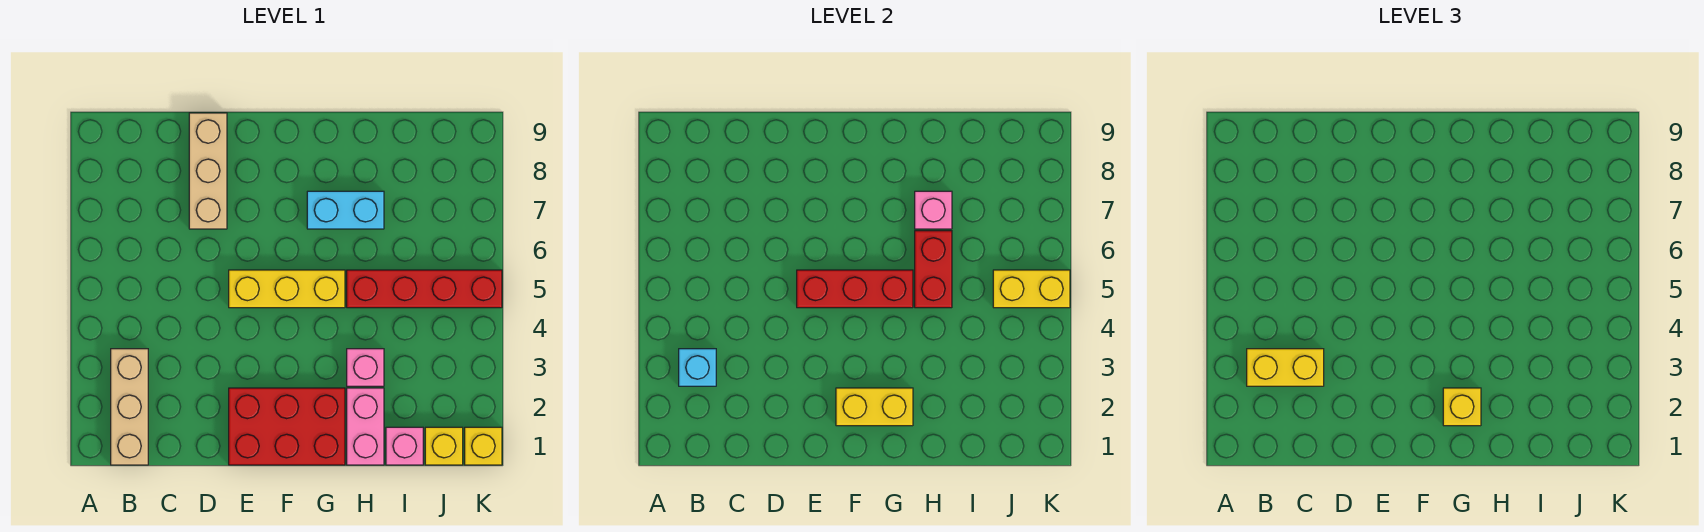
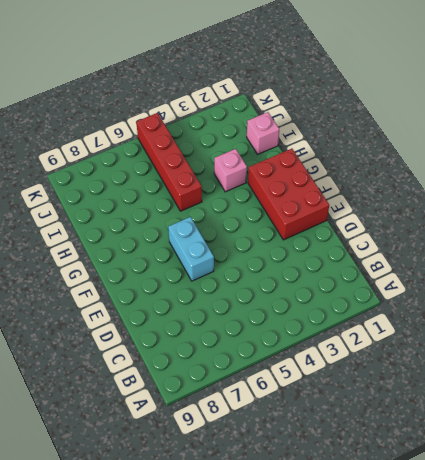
cyan 1x2 brick [168,217,214,281] -> cyan 1x2 brick moved to [307,191,384,229]
none -> tan 1x3 brick [111,349,148,465]
none -> tan 1x3 brick [189,113,227,229]
none -> yellow 1x3 brick [229,270,345,308]

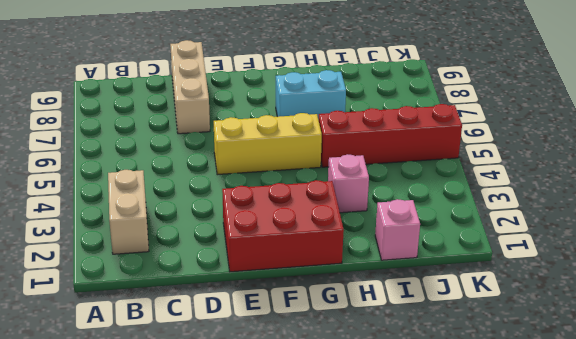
tan 1x2 brick [108,170,149,254] -> tan 1x3 brick [111,349,148,465]
none -> pink 1x2 brick [347,388,384,465]
none -> yellow 1x1 brick [425,427,463,465]
none -> yellow 1x1 brick [465,427,502,465]

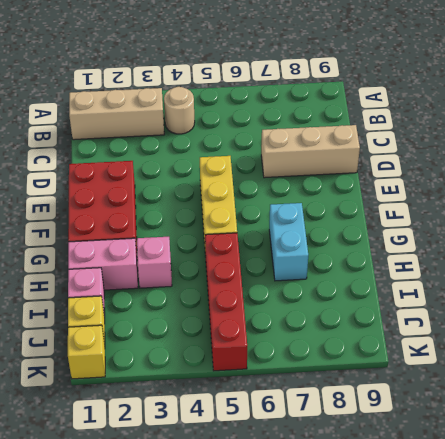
tan 1x1 round brick [164,87,195,134] -> none
none -> cyan 1x1 brick [679,349,716,386]
none -> red 1x3 brick [797,270,913,308]
none -> yellow 1x2 brick [836,388,913,426]

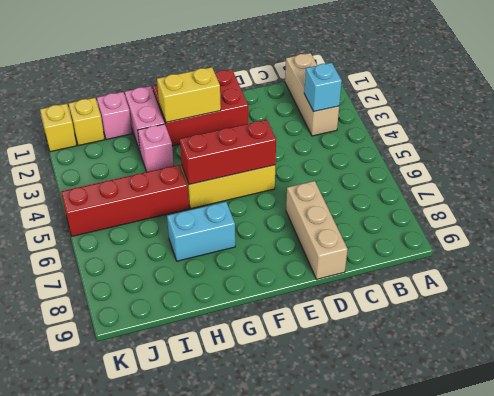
none -> red 1x2 brick [915,231,952,308]
none -> pink 1x1 brick [915,191,952,229]
none -> yellow 1x2 brick [993,270,1070,308]

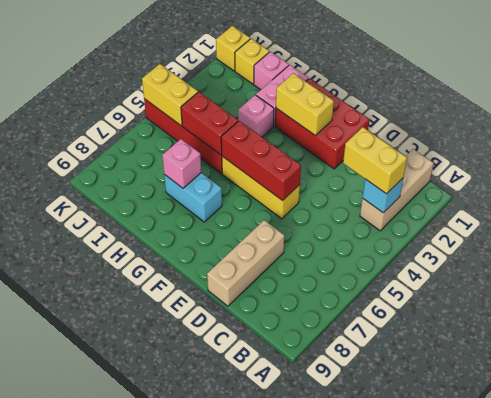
red 1x2 brick [181,92,238,155] -> red 1x2 brick turned to [915,231,952,308]
none -> yellow 1x1 brick [1443,388,1481,426]

